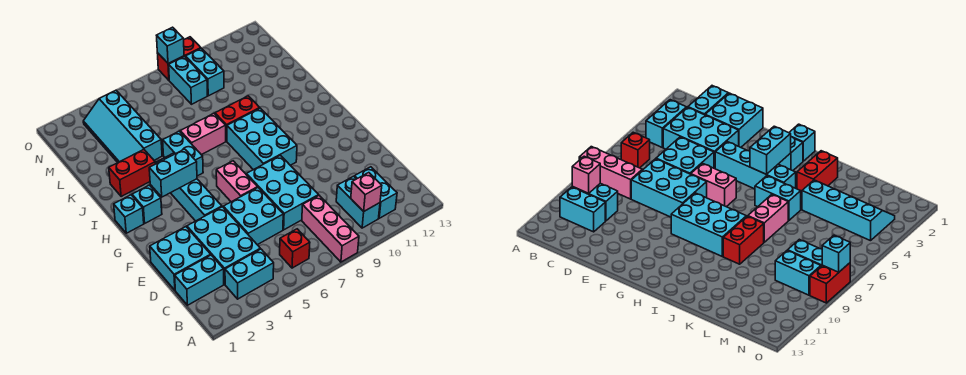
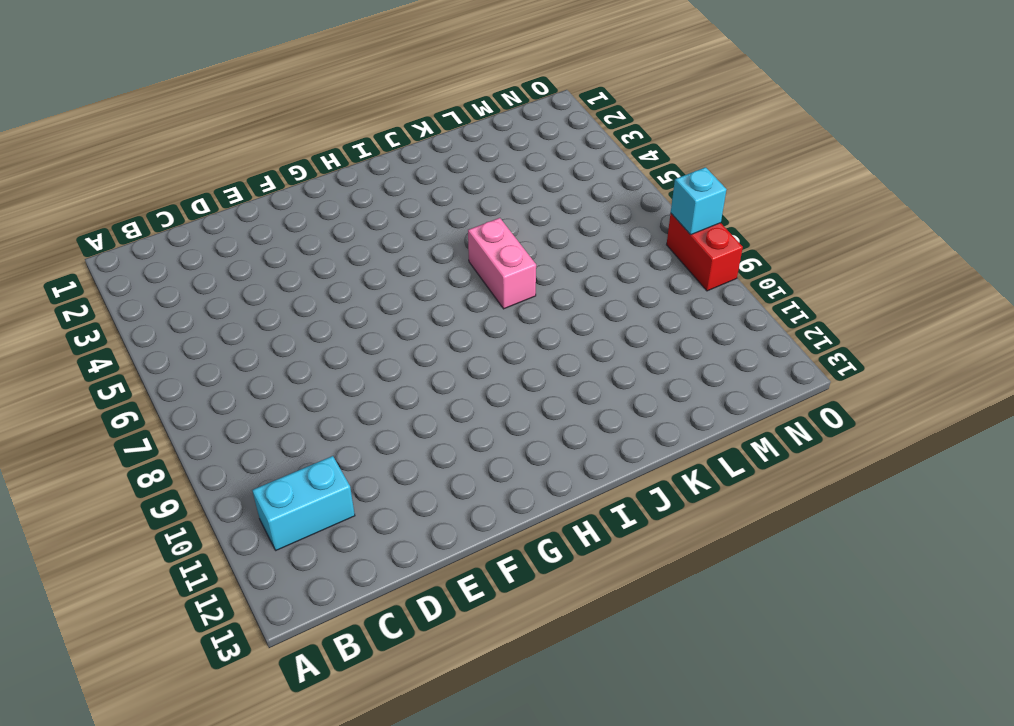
none -> pink 1x3 brick [302,196,359,262]
none -> cyan 1x2 brick [225,249,274,299]
none -> red 1x1 brick [280,229,310,268]

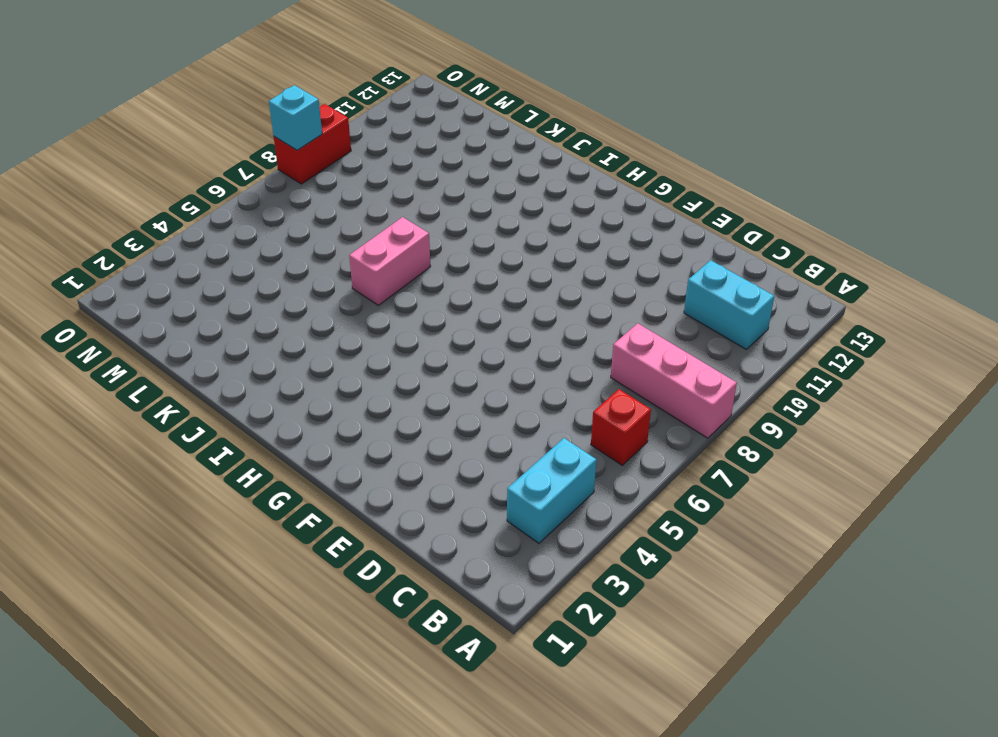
none -> cyan 1x2 brick [336,176,380,228]
none -> cyan 1x2 brick [175,255,224,305]
none -> cyan 2x3 brick [187,207,260,284]

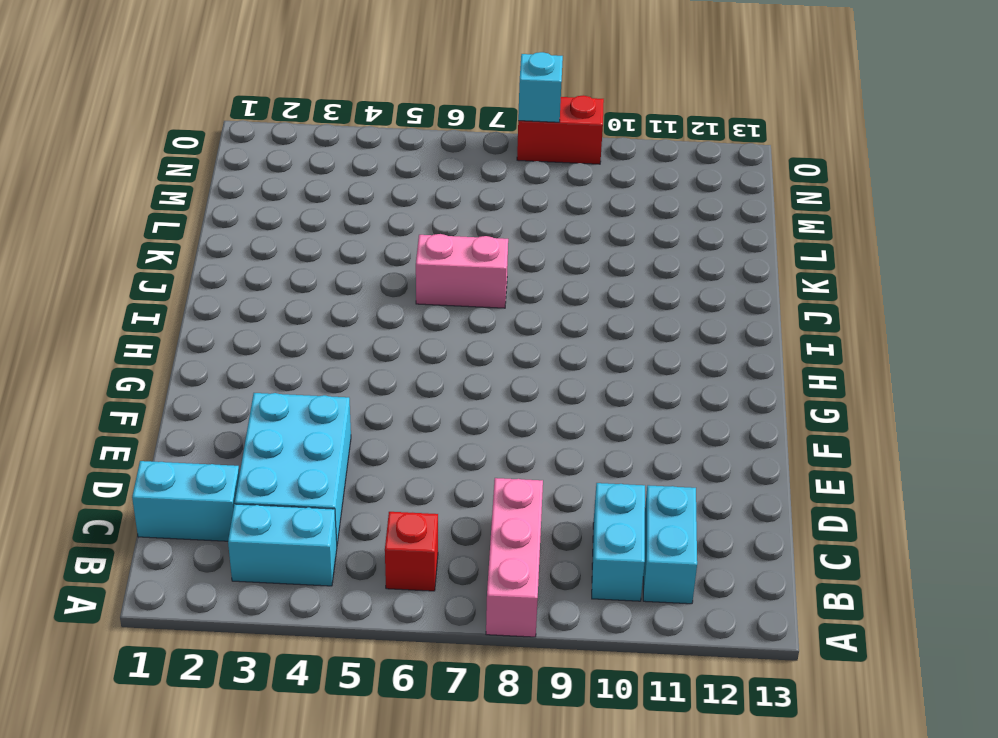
none -> cyan 2x2 brick [150,227,211,290]
none -> cyan 2x2 brick [223,188,283,245]
none -> cyan 2x3 brick [246,155,319,230]

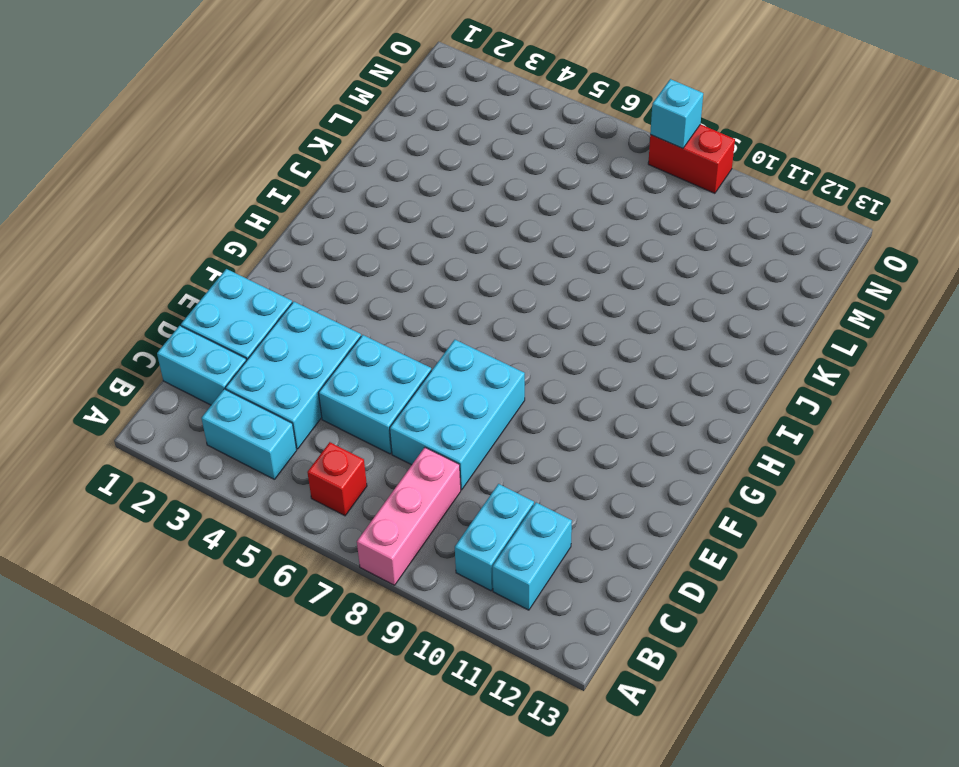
none -> cyan 1x4 brick [157,153,222,221]
none -> pink 1x2 brick [216,161,258,202]
none -> cyan 2x3 brick [227,108,297,170]

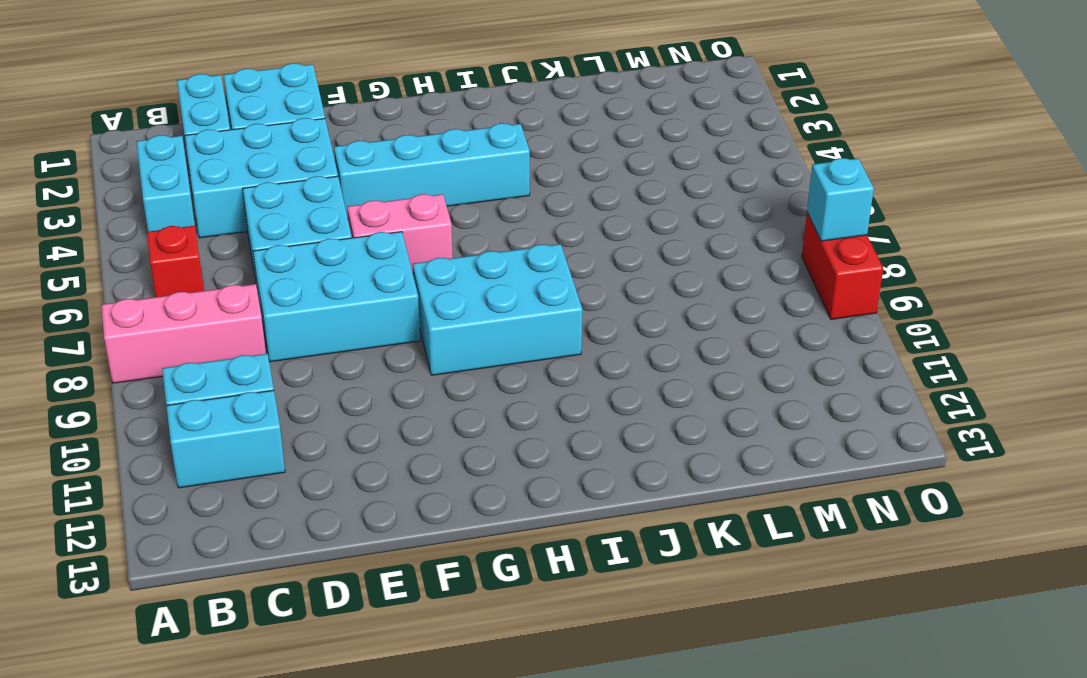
none -> cyan 1x1 brick [114,195,144,233]
none -> cyan 1x1 brick [132,185,162,223]
none -> cyan 1x2 brick [163,131,203,176]

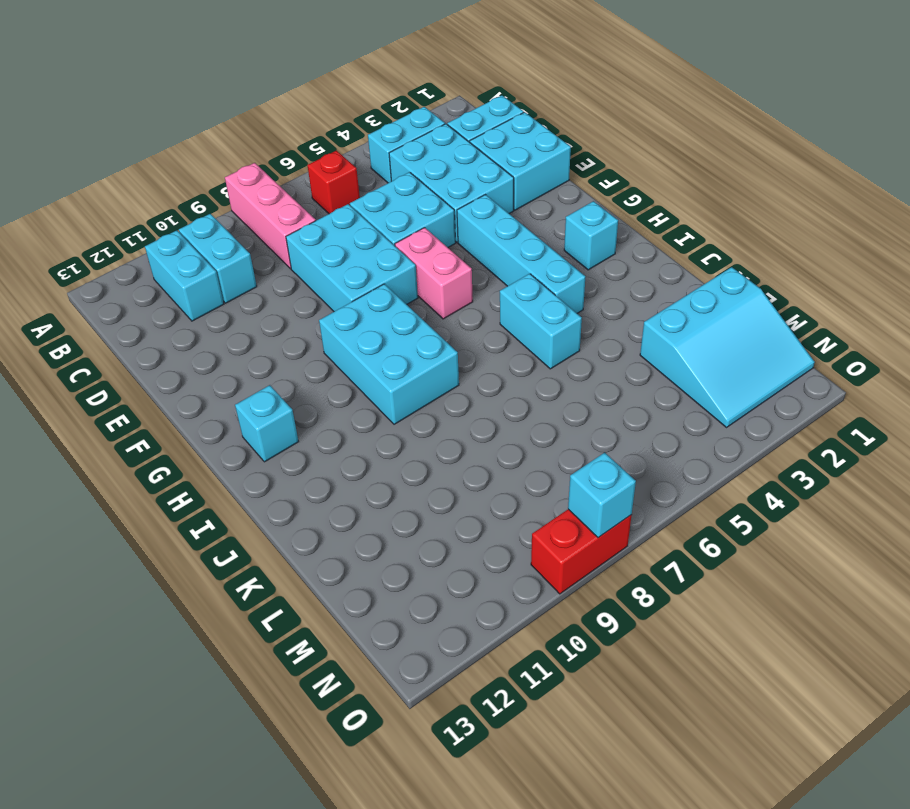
cyan 1x1 brick [235,385,299,462] -> cyan 1x1 brick moved to [114,195,144,233]
cyan 3x3 slope [640,267,815,427] -> cyan 2x4 slope [83,90,162,163]
none -> red 1x2 brick [109,150,155,196]
none -> pink 1x2 brick [180,114,226,155]
none -> red 1x2 brick [215,96,260,141]

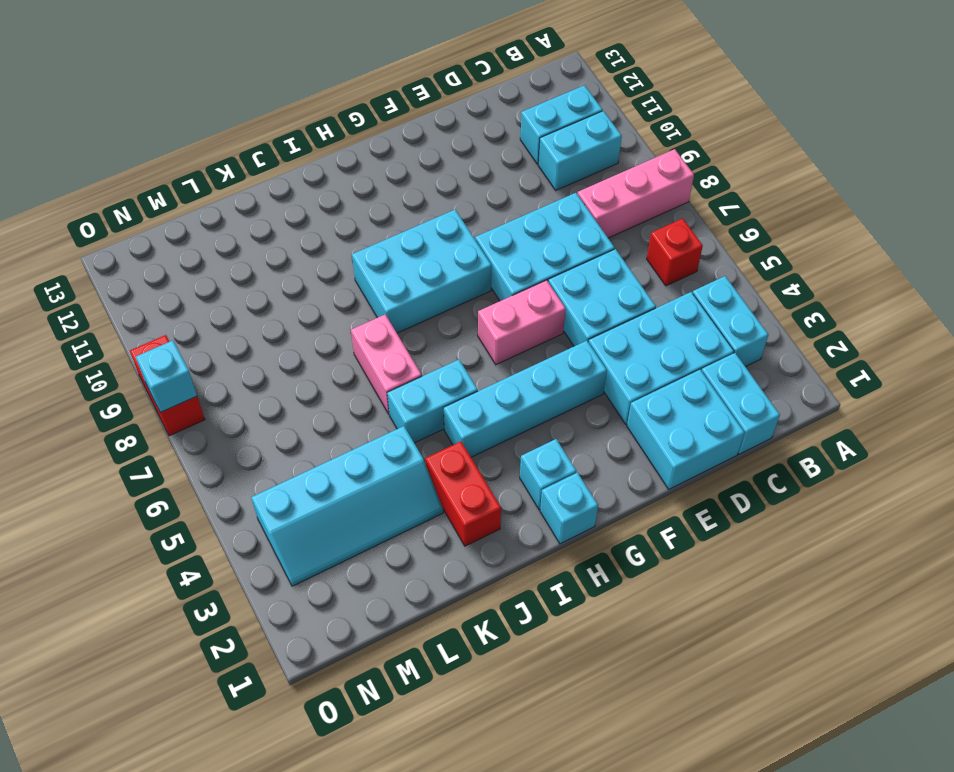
none -> red 1x2 brick [215,96,260,141]
none -> cyan 1x2 brick [169,57,207,104]
none -> cyan 1x2 brick [186,48,224,96]

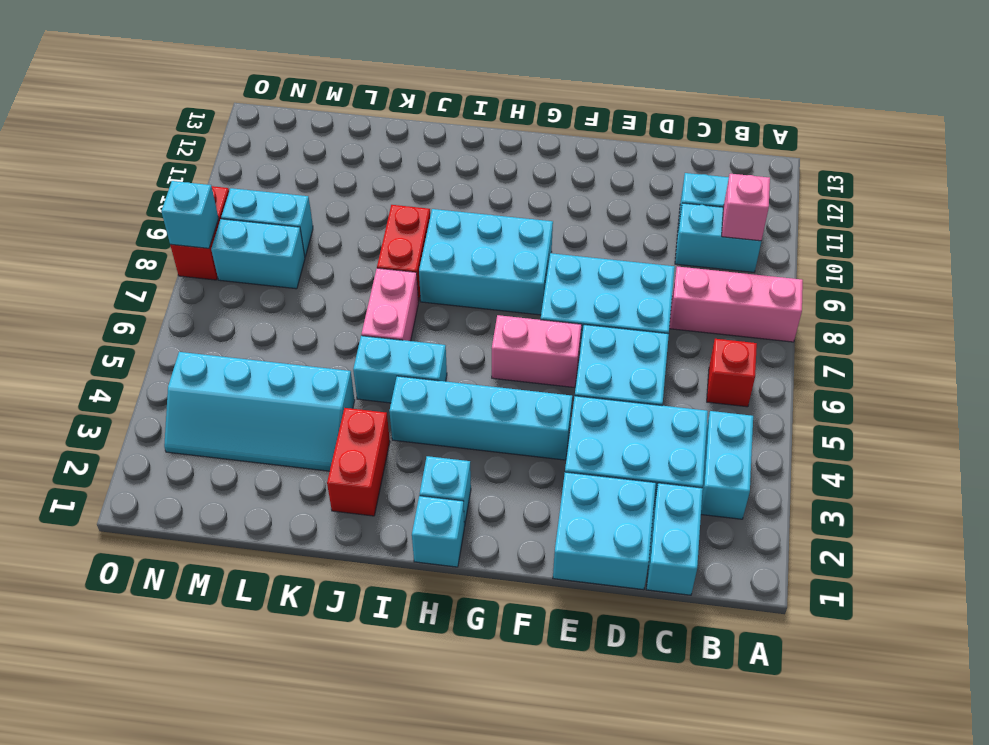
none -> cyan 1x2 brick [149,149,197,197]

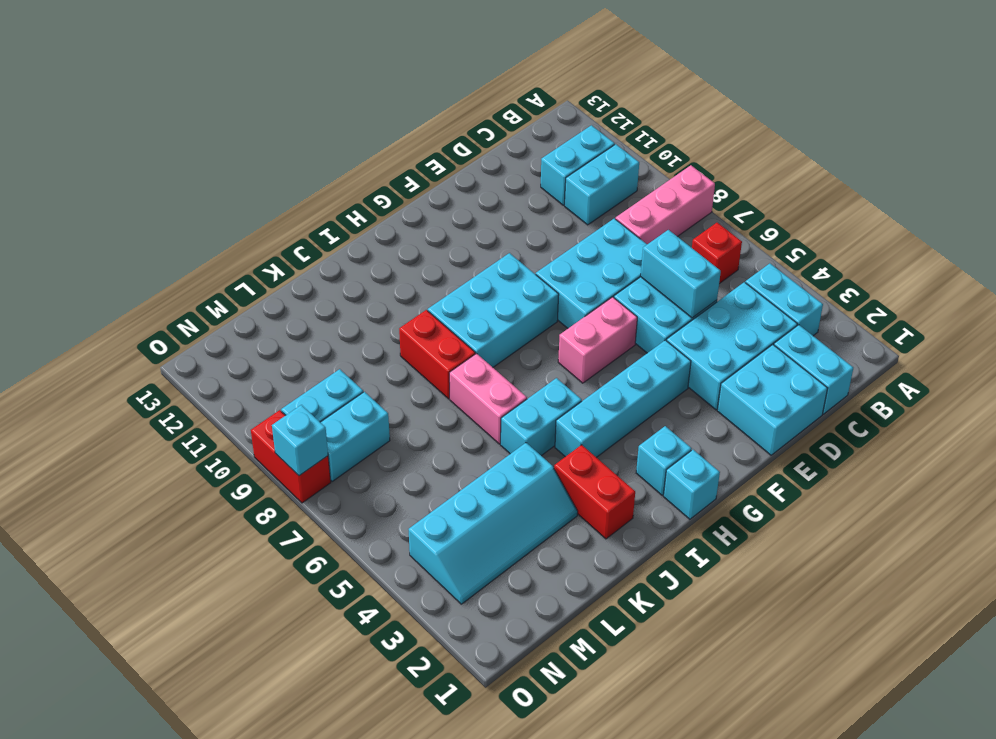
cyan 1x2 brick [641,230,721,318] -> cyan 1x2 brick moved to [149,149,197,197]
none -> pink 1x1 brick [351,173,382,211]

